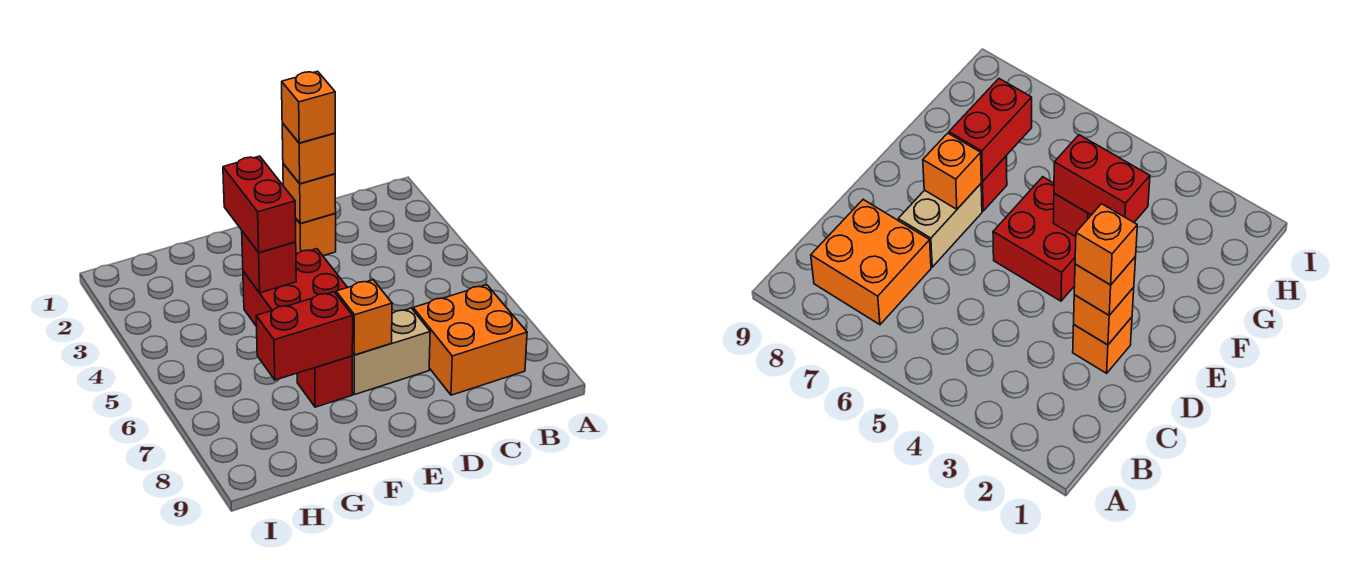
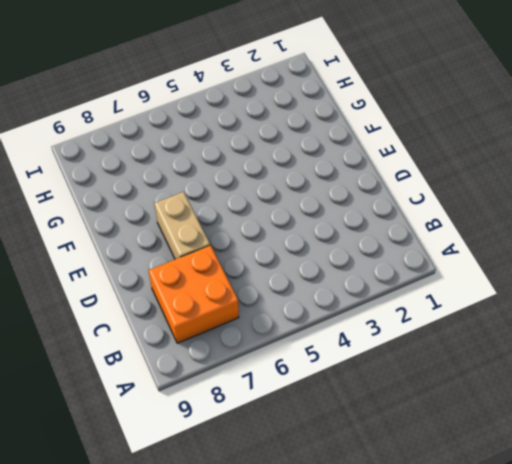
none -> orange 1x1 brick [295,214,336,256]
none -> red 2x2 brick [243,249,347,327]
none -> red 1x1 brick [297,356,352,407]

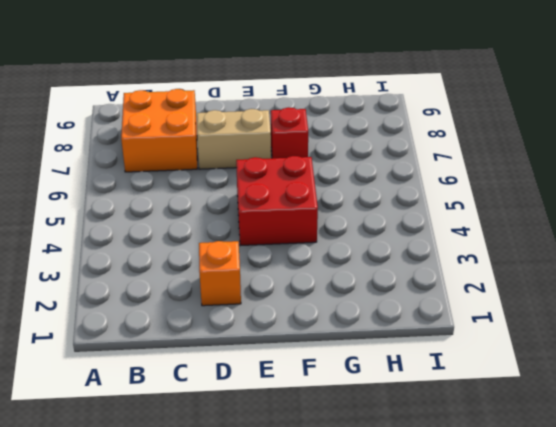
none -> orange 1x1 brick [283,164,336,223]
none -> orange 1x1 brick [336,280,392,355]
none -> red 1x1 brick [242,231,296,293]

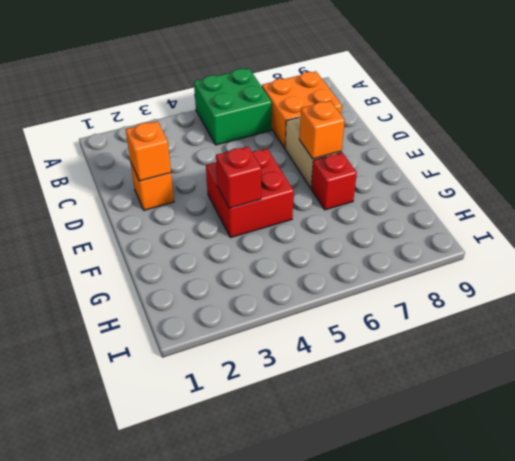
green 2x2 brick [194,68,272,145] -> none
none -> red 1x2 brick [256,292,353,380]
none -> orange 1x1 brick [282,123,335,184]
none -> red 1x2 brick [223,156,296,252]

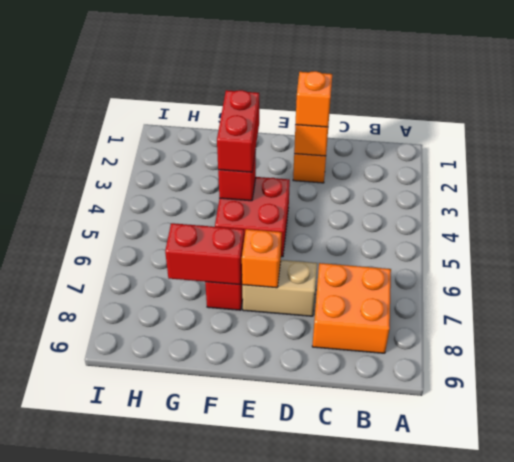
none -> orange 1x1 brick [282,71,335,143]

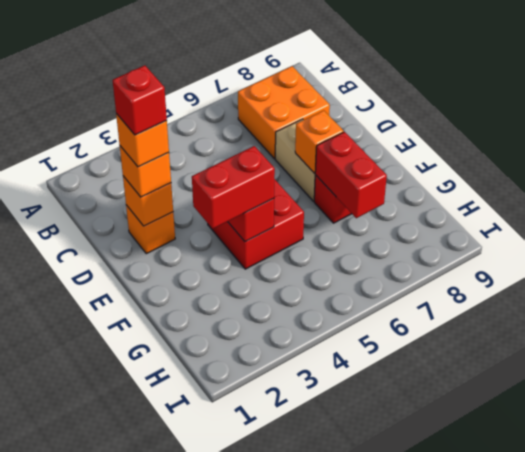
red 1x1 brick [113,65,167,135] -> none

